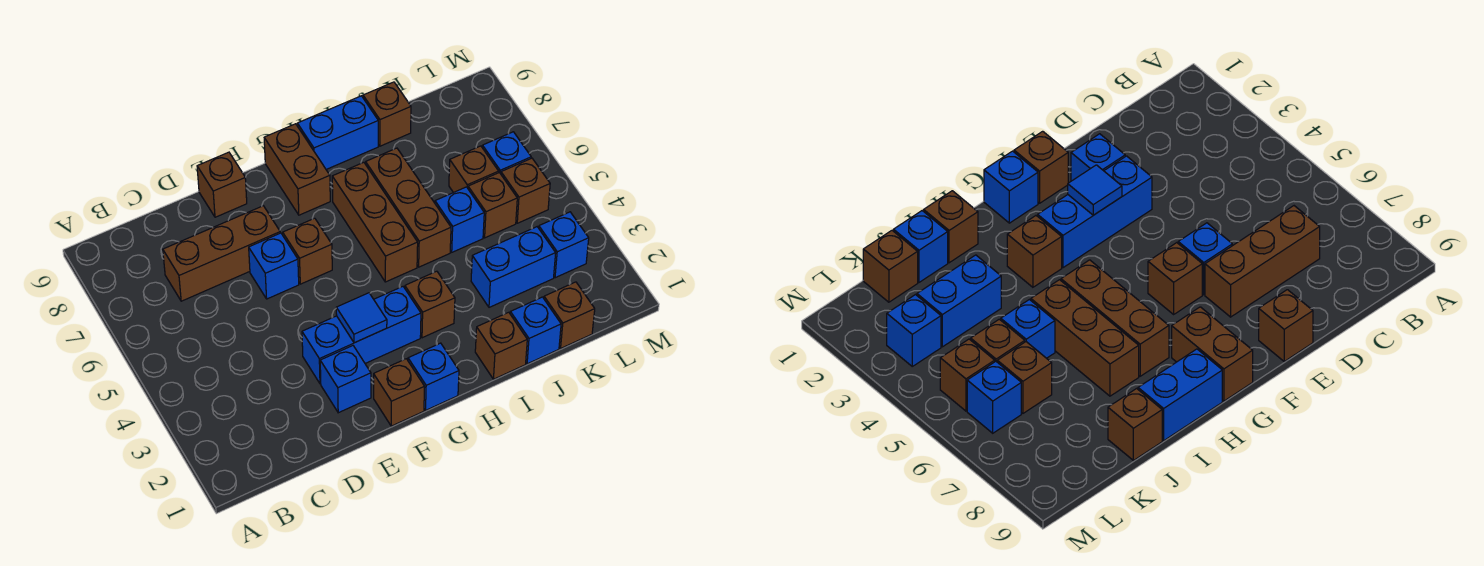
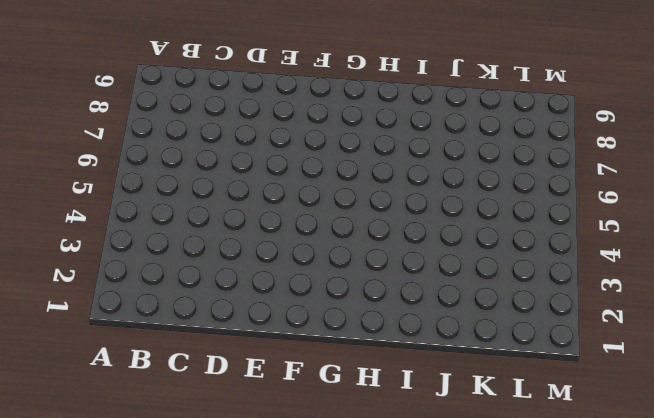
none -> brown 1x3 brick [163,206,280,301]
none -> blue 1x1 brick [320,346,371,413]
none -> blue 1x3 brick [302,287,421,384]

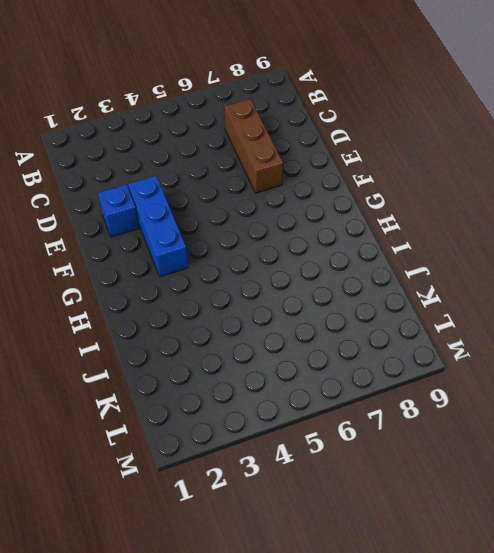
none -> blue 1x1 brick [249,233,299,299]
none -> brown 1x1 brick [197,152,247,217]
none -> brown 1x1 brick [374,359,425,426]

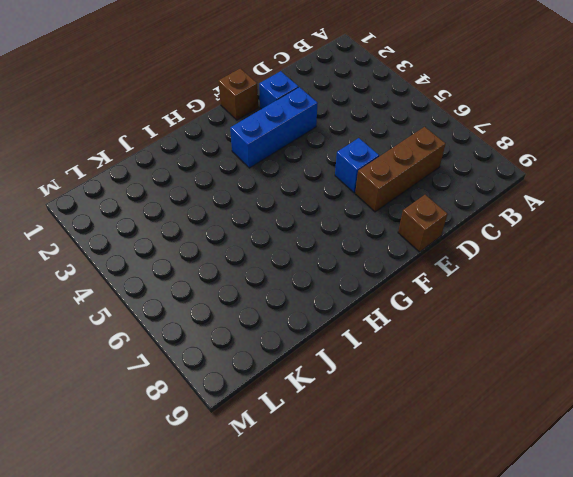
none -> brown 1x1 brick [283,218,332,284]
none -> blue 1x1 brick [408,343,459,410]
none -> brown 1x2 brick [264,124,330,215]

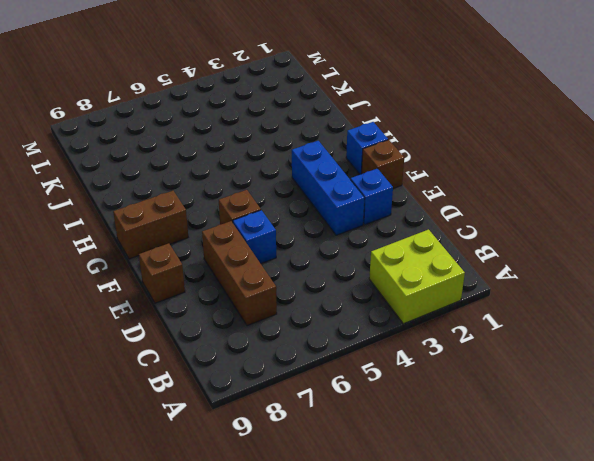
lime 2x2 brick [369,229,465,324] -> none
none -> brown 1x1 brick [405,271,455,338]
none -> brown 1x3 brick [332,162,418,282]
none -> blue 1x2 brick [297,96,378,169]

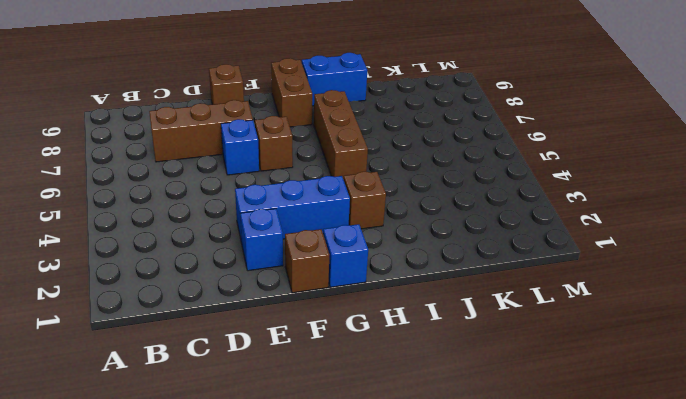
none -> brown 1x1 brick [475,312,527,379]
none -> brown 1x3 brick [366,148,451,267]
none -> blue 1x1 brick [510,297,561,364]

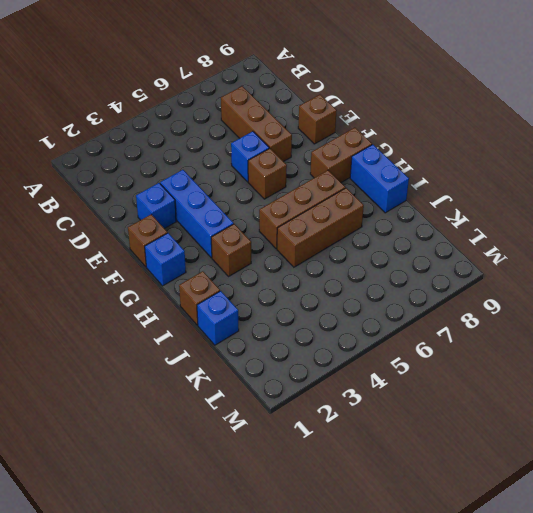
none -> blue 1x2 brick [471,227,556,307]
none -> blue 1x1 brick [435,187,484,252]
none -> brown 1x1 brick [363,82,411,146]

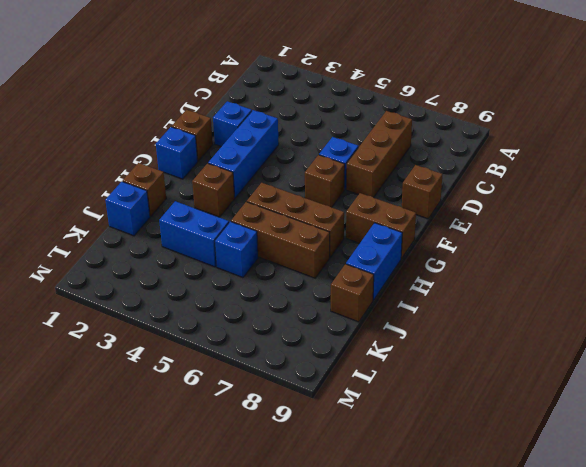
blue 1x2 brick [159,201,229,267] -> blue 1x2 brick turned to [471,227,556,307]
none -> brown 1x1 brick [544,282,595,348]
none -> brown 1x1 brick [468,173,517,238]
none -> brown 1x1 brick [449,146,499,193]

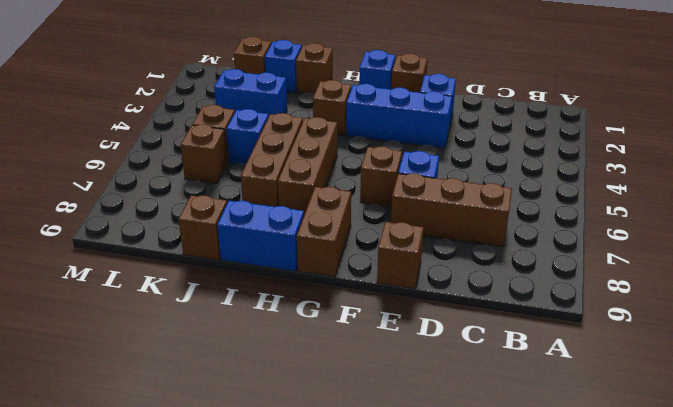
none -> blue 1x1 brick [539,212,589,278]
none -> brown 1x1 brick [501,158,550,223]
none -> blue 1x1 brick [482,132,531,174]

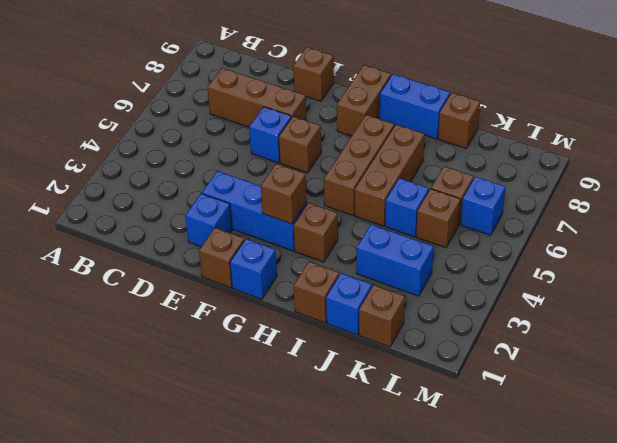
brown 1x1 brick [261,164,307,224] -> brown 1x1 brick moved to [501,158,550,223]
none -> blue 1x1 brick [539,212,589,278]
none -> blue 1x1 tile [336,293,387,343]

